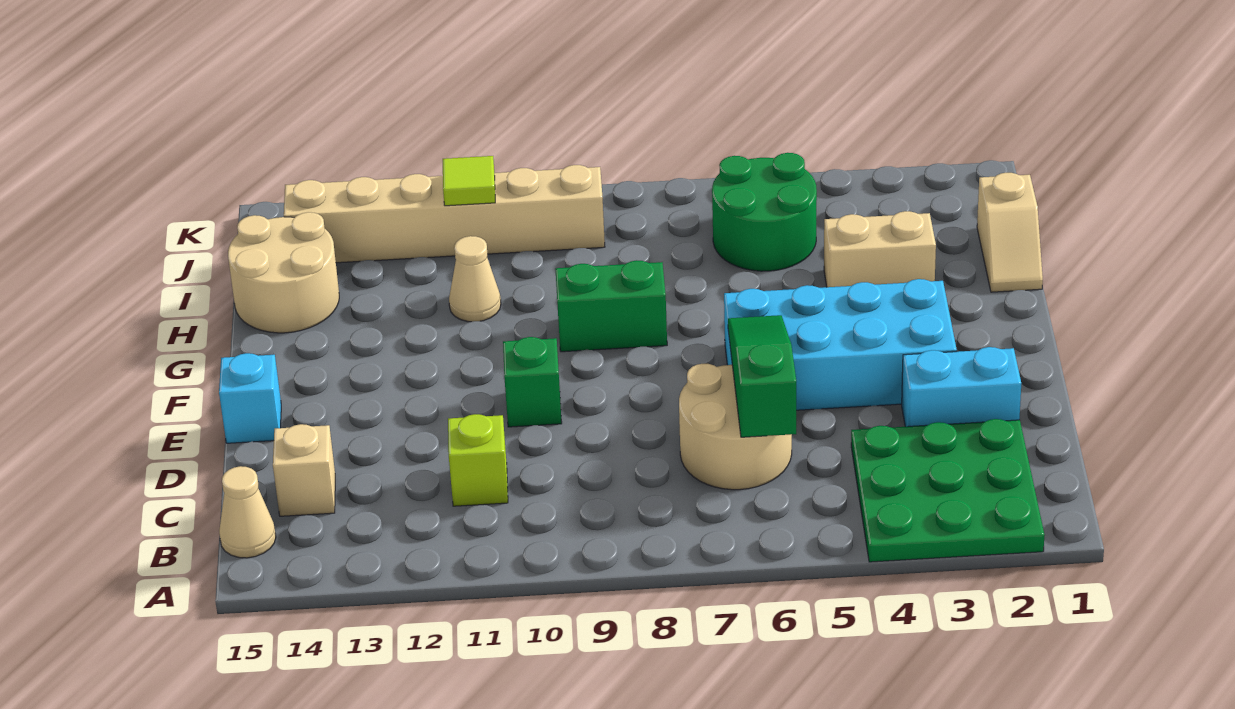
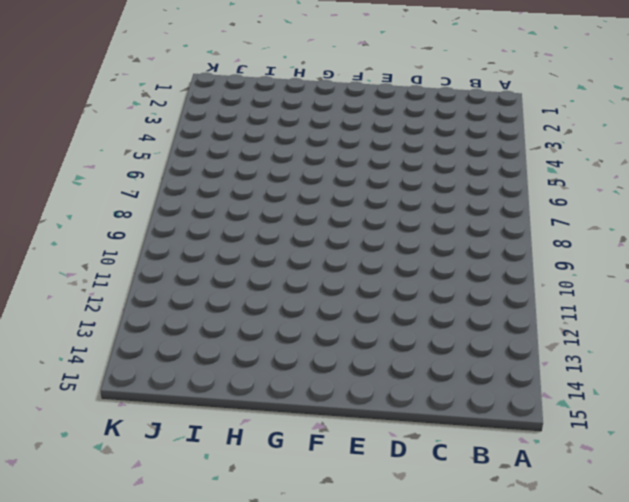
none -> green 3x3 plate [851,419,1045,562]
none -> tan 1x1 cone [219,466,276,558]
none -> tan 2x2 round brick [679,364,792,490]

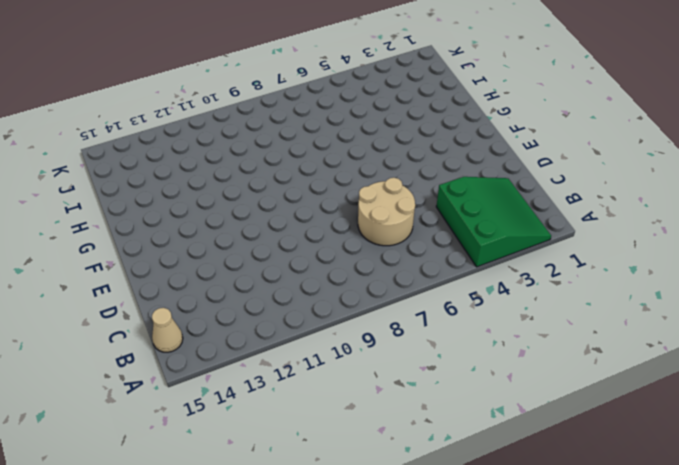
green 3x3 slope [436,177,551,267] -> green 3x3 plate [851,419,1045,562]
none -> lime 1x1 brick [448,414,508,506]
none -> tan 1x1 brick [273,424,335,516]
none -> cyan 1x2 brick [902,347,1021,427]

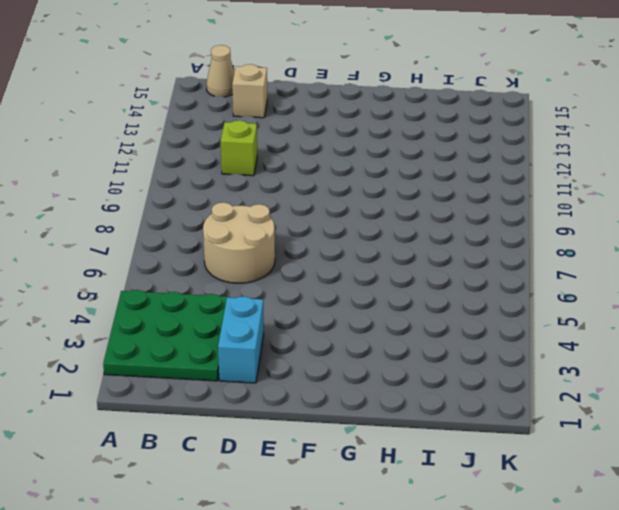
none -> cyan 2x4 brick [724,279,957,410]
none -> green 1x1 brick [503,337,562,427]
none -> cyan 1x1 brick [219,353,281,443]

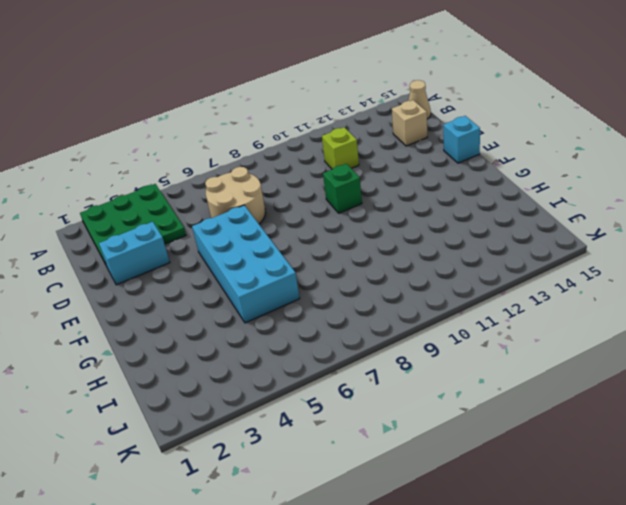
cyan 2x4 brick [192,205,300,323] -> cyan 2x4 brick turned to [724,279,957,410]
none -> green 1x2 brick [556,260,667,352]
none -> tan 1x2 slope [977,173,1043,292]
none -> tan 1x2 brick [824,211,936,287]

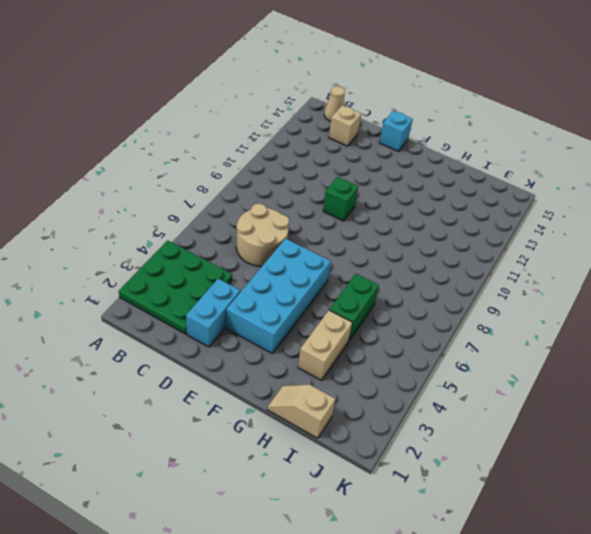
green 1x2 brick [329,274,379,340] -> green 1x2 brick moved to [556,260,667,352]
none -> lime 1x1 brick [448,414,508,506]
none -> tan 1x1 cone [449,236,501,322]
none -> tan 2x2 round brick [228,212,339,333]

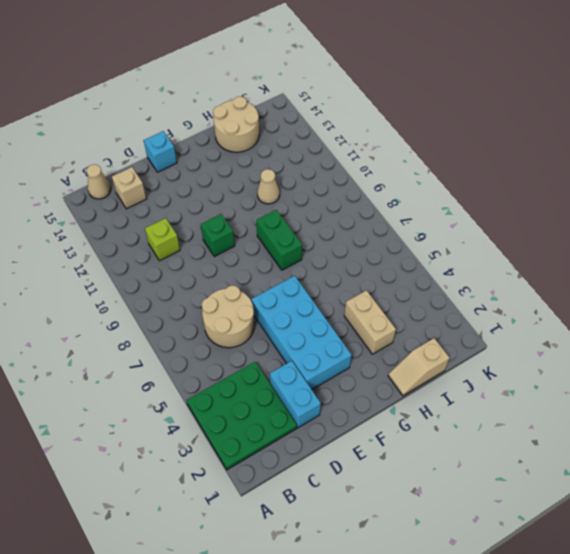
none -> green 2x2 round brick [712,153,817,271]
none -> tan 1x6 brick [284,165,605,263]
none -> green 1x3 slope [728,315,796,437]

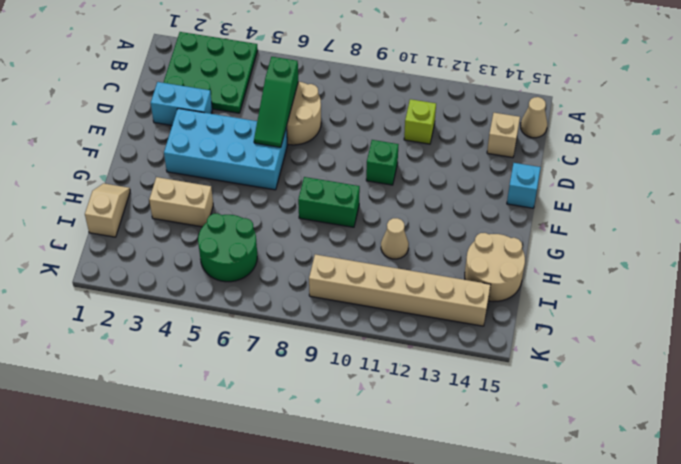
none -> lime 1x1 tile [443,156,495,206]

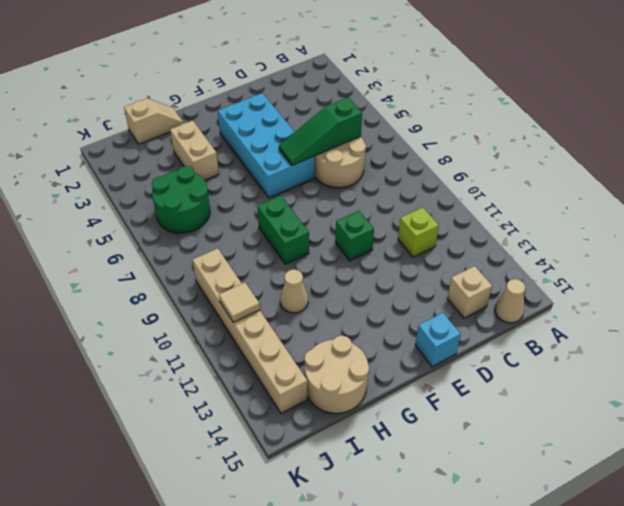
tan 1x1 tile [219,283,260,323] -> lime 1x1 tile [443,156,495,206]
none -> green 3x3 plate [851,419,1045,562]
none -> cyan 1x2 brick [902,347,1021,427]

